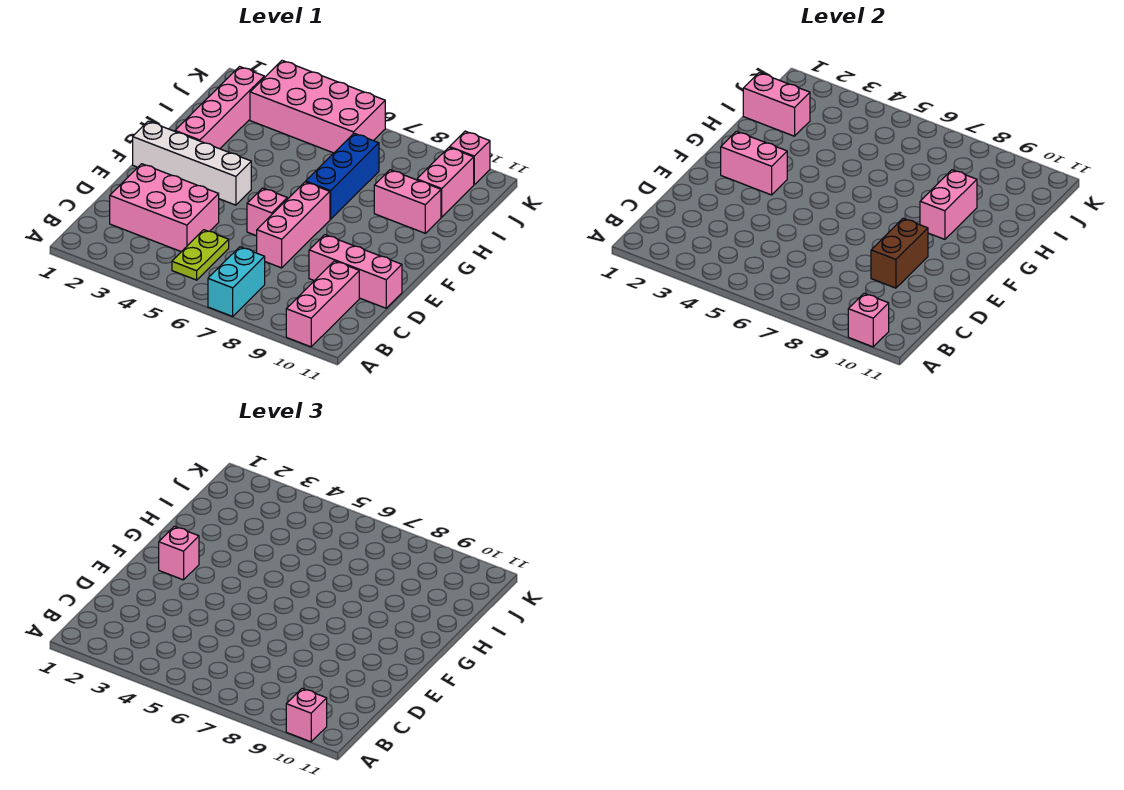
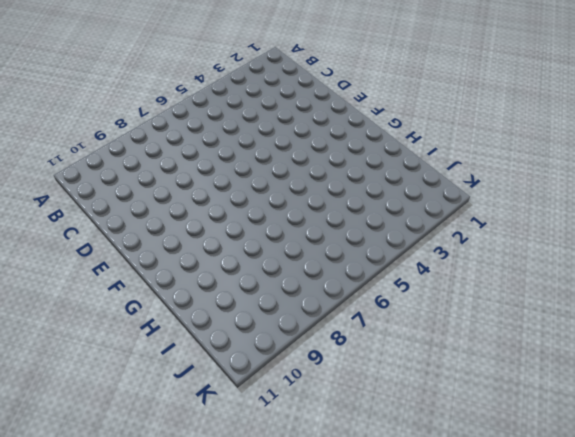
none -> cyan 1x2 brick [208,247,265,316]
none -> pink 1x3 brick [286,261,359,347]
none -> lime 1x2 plate [172,230,229,280]

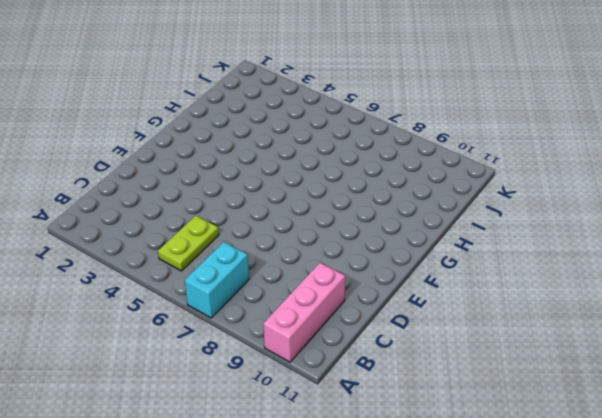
none -> pink 2x3 brick [110,164,219,252]
none -> pink 1x3 brick [257,182,330,268]
none -> pink 1x3 brick [309,235,402,308]

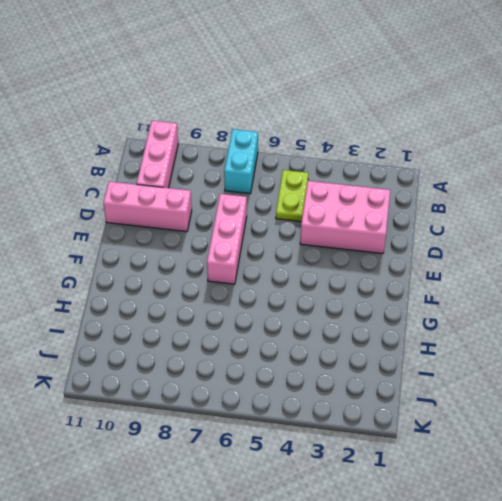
none -> pink 1x1 brick [247,188,287,236]
none -> white 1x4 brick [133,121,251,205]
none -> pink 1x4 brick [175,67,264,149]

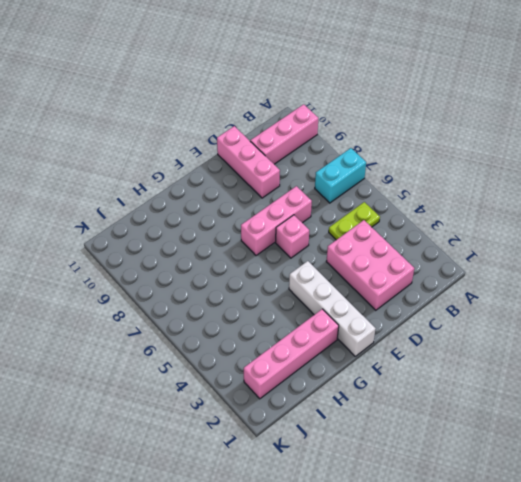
none -> blue 1x3 brick [306,133,379,219]
none -> pink 1x2 brick [374,170,441,233]
none -> pink 1x2 brick [417,147,474,217]

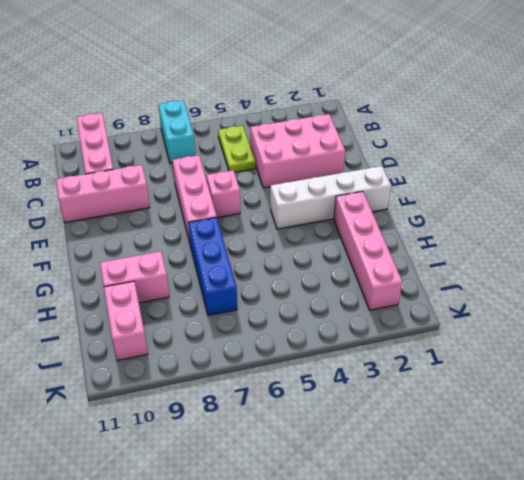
none -> pink 2x4 brick [250,61,385,153]
none -> pink 1x1 brick [450,131,490,184]
none -> pink 1x1 brick [848,293,889,347]

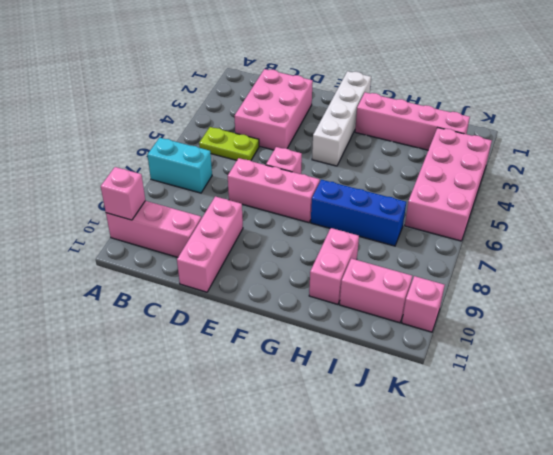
none -> brown 1x2 brick [871,218,928,288]
none -> pink 1x2 brick [721,131,787,195]
none -> pink 1x2 brick [920,170,977,239]

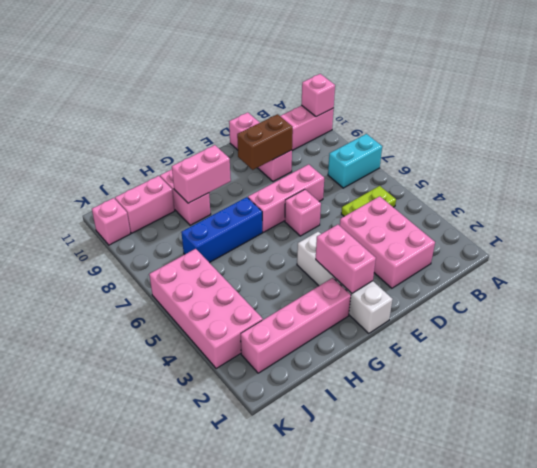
none -> pink 1x2 brick [743,73,810,136]
none -> pink 1x1 brick [286,688,327,742]
none -> pink 1x1 brick [159,526,199,580]

